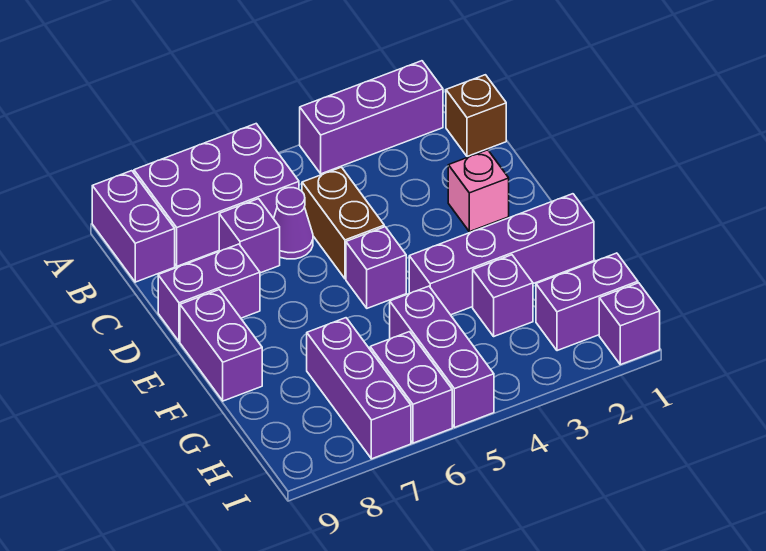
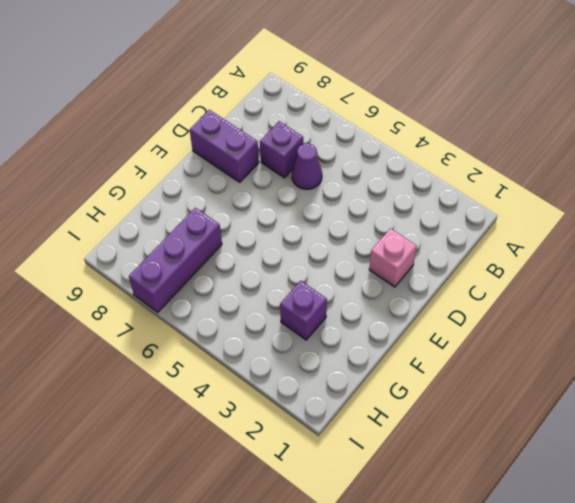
none -> purple 1x3 brick [300,61,443,174]
none -> purple 2x3 brick [134,124,299,266]
none -> purple 1x2 brick [92,171,175,282]

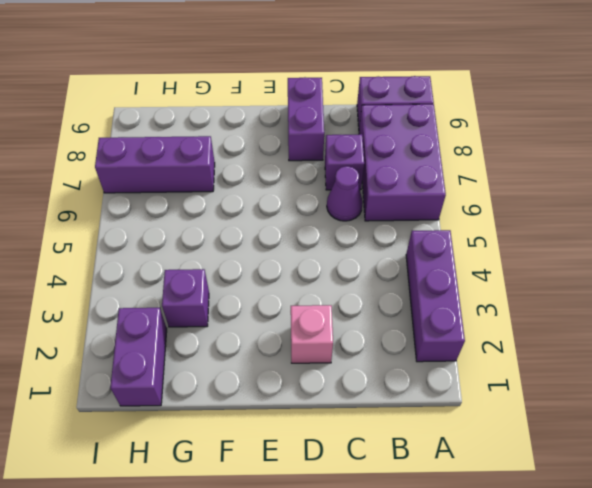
none -> brown 1x1 brick [446,75,506,156]
none -> brown 1x2 brick [302,167,384,279]
none -> purple 1x1 brick [346,227,406,308]

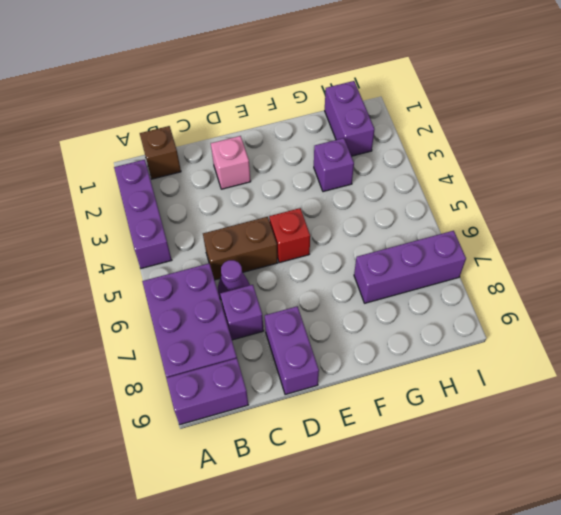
red 1x1 brick [269,208,310,263] -> purple 1x1 brick [346,227,406,308]
none -> purple 1x2 brick [180,290,262,401]
none -> purple 1x4 brick [409,194,594,315]
none -> purple 1x3 brick [390,286,494,427]

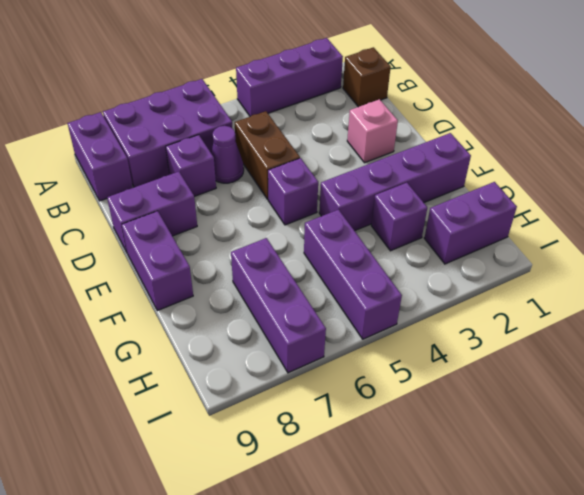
none -> purple 1x2 brick [370,332,452,443]
none -> purple 1x1 brick [599,283,660,365]

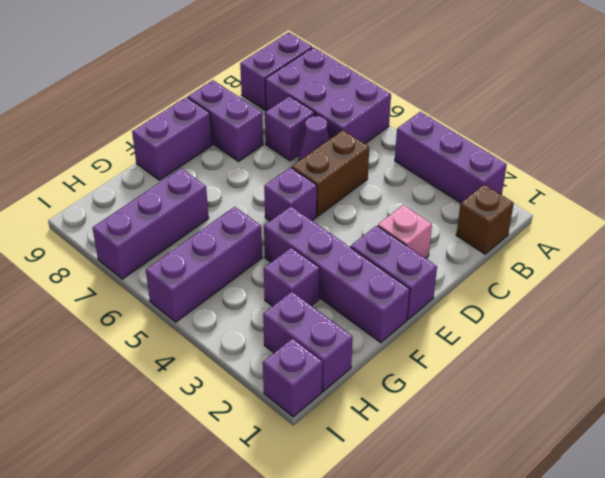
purple 1x2 brick [351,226,437,319] -> purple 1x2 brick turned to [370,332,452,443]

